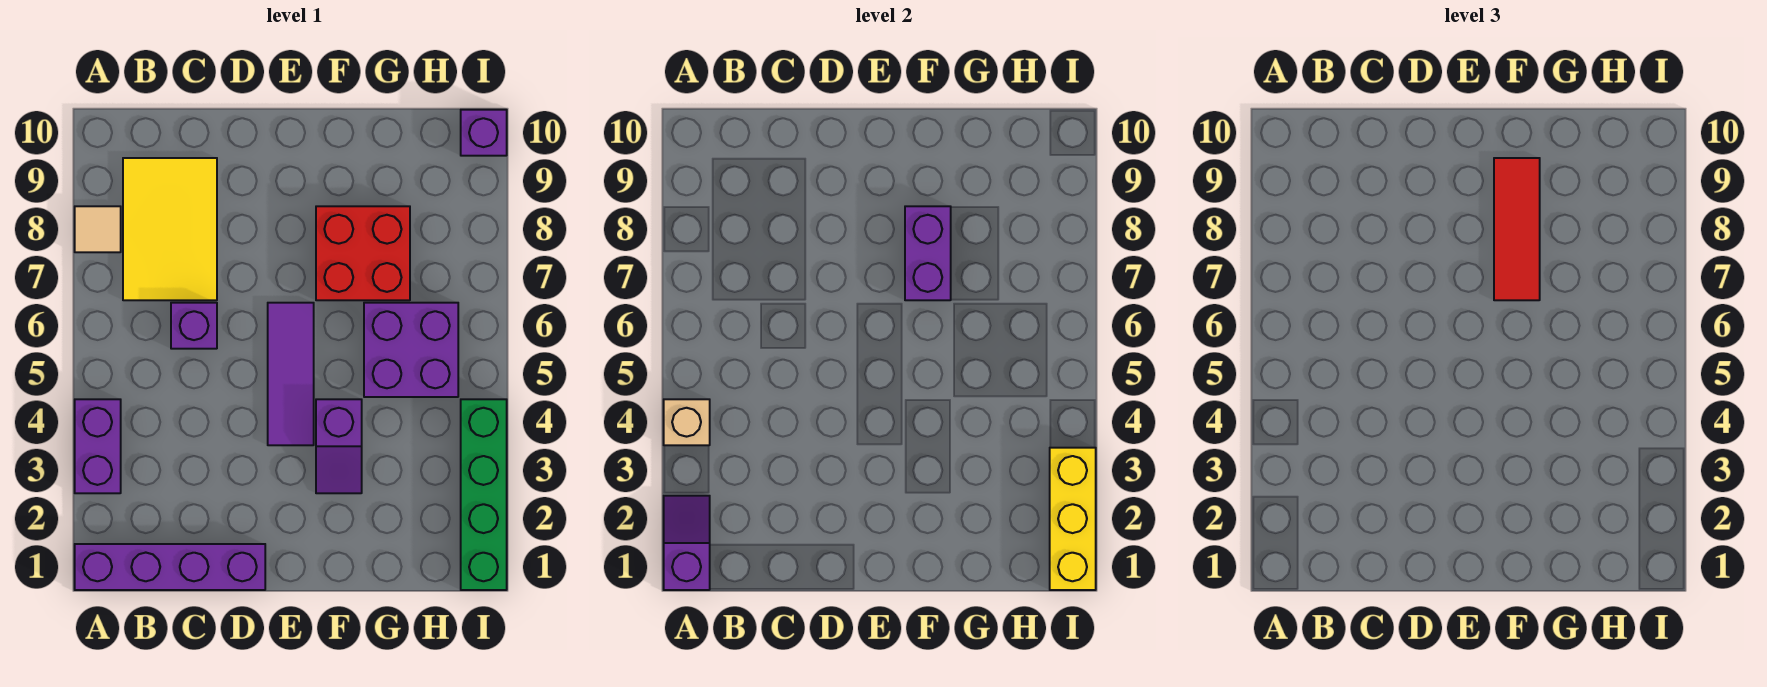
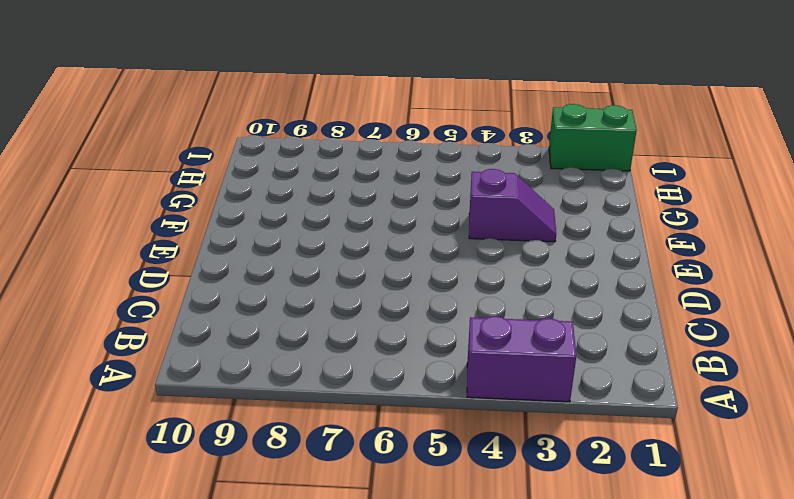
green 1x2 brick [549,104,637,171] -> green 1x4 brick [461,399,507,590]
none -> purple 1x4 brick [75,544,265,590]
none -> tan 1x1 tile [75,206,121,252]
none -> yellow 2x3 tile [123,158,217,300]

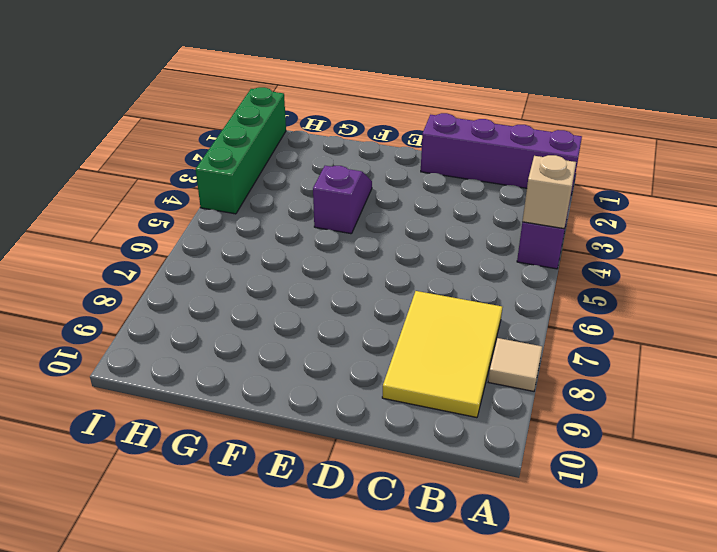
none -> purple 1x1 brick [171,303,217,349]
none -> purple 1x3 tile [268,303,314,445]
none -> red 2x2 brick [316,206,410,300]

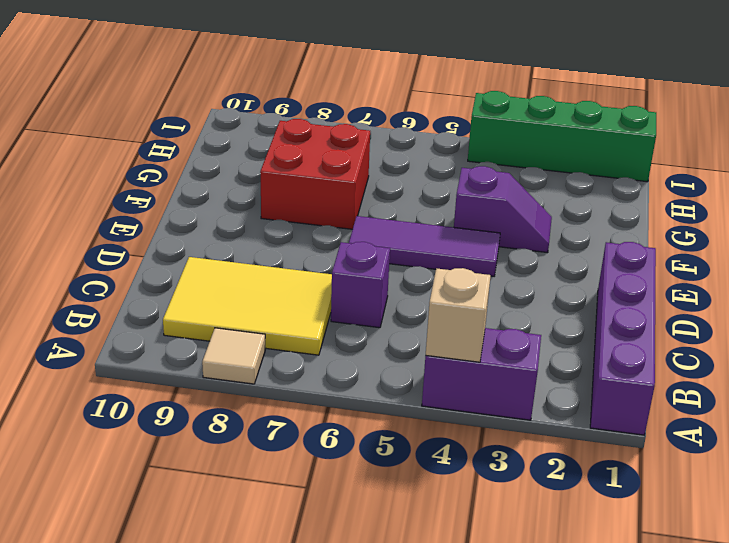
none -> purple 2x2 brick [364,303,458,397]
none -> purple 1x1 brick [461,110,507,156]
none -> purple 1x2 slope [664,496,710,590]

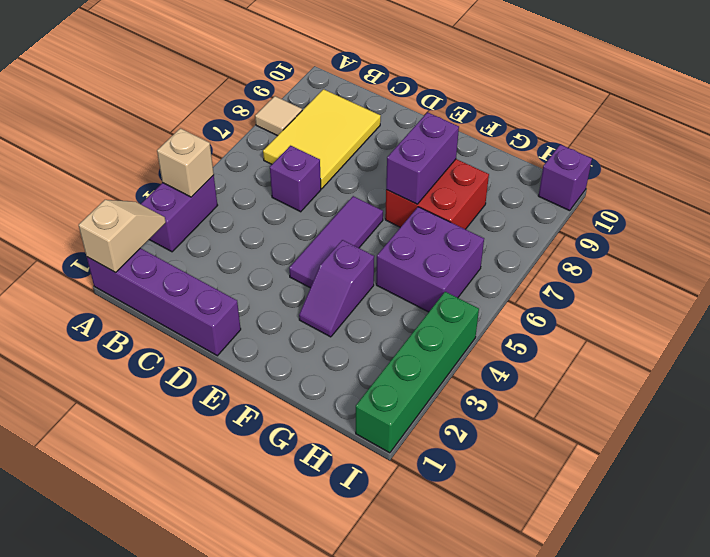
tan 1x2 slope [79,200,166,272] -> purple 1x2 slope [664,496,710,590]
none -> yellow 1x3 brick [1050,448,1096,590]
none -> red 1x3 tile [1494,158,1540,300]

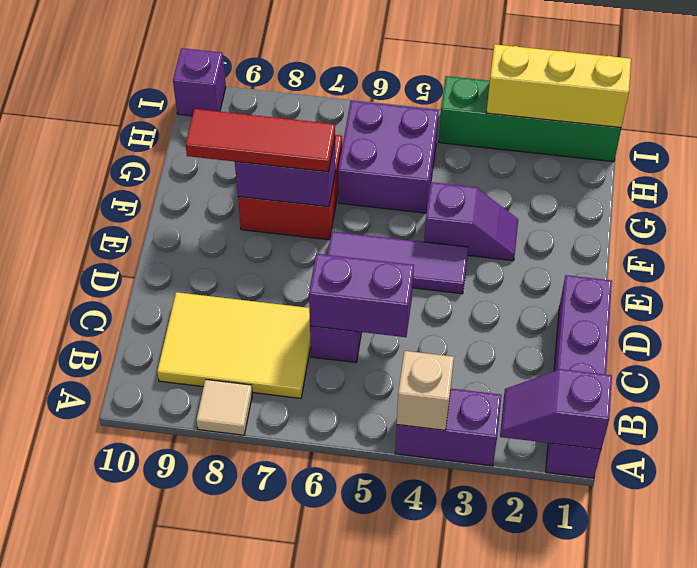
purple 1x2 brick [309,254,414,337] -> none

